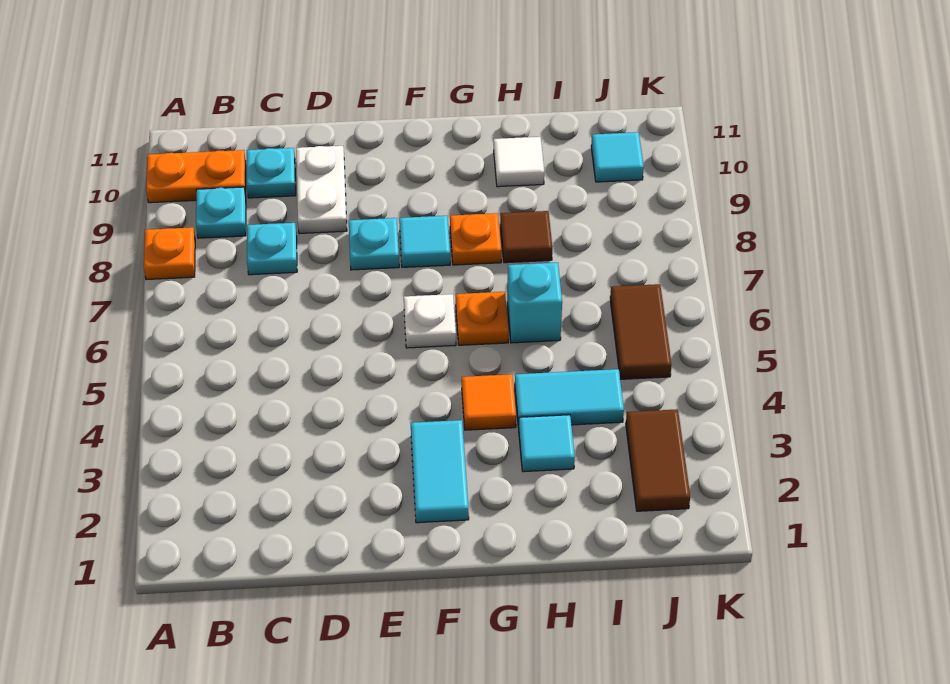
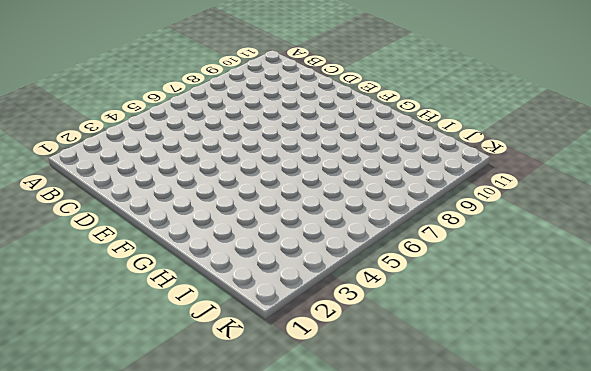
none -> orange 1x1 plate [144,227,195,280]
none -> orange 1x2 plate [146,150,246,203]
none -> cyan 1x1 plate [196,187,246,238]

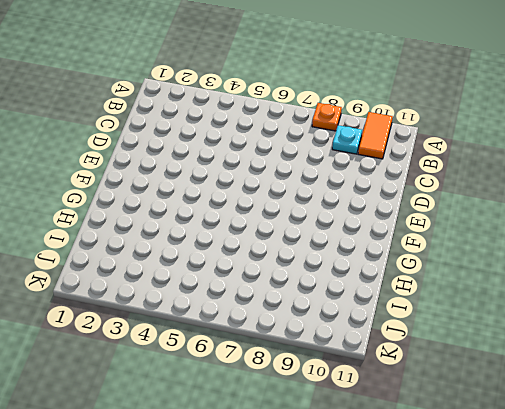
orange 1x2 tile [358,112,393,159] -> orange 1x2 plate [146,150,246,203]
none -> cyan 1x1 plate [247,223,297,275]
none -> cyan 1x1 plate [247,148,296,198]
none -> white 1x2 plate [296,146,347,234]

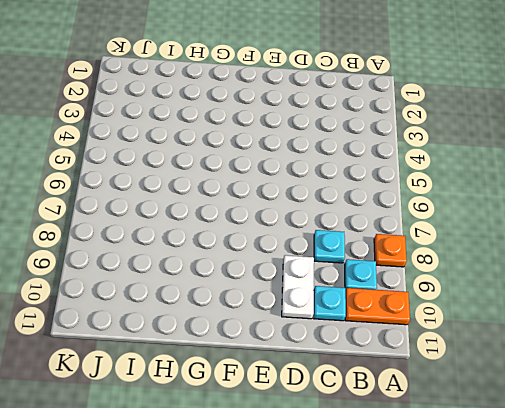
none -> cyan 1x1 plate [349,218,399,270]
none -> cyan 1x2 tile [411,420,469,523]
none -> white 1x1 plate [404,294,456,348]

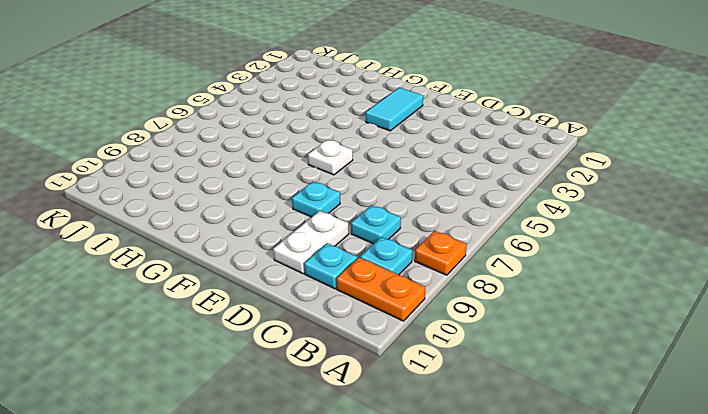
none -> cyan 1x1 tile [399,216,450,267]
none -> orange 1x1 tile [462,374,516,430]
none -> orange 1x1 plate [456,292,509,345]

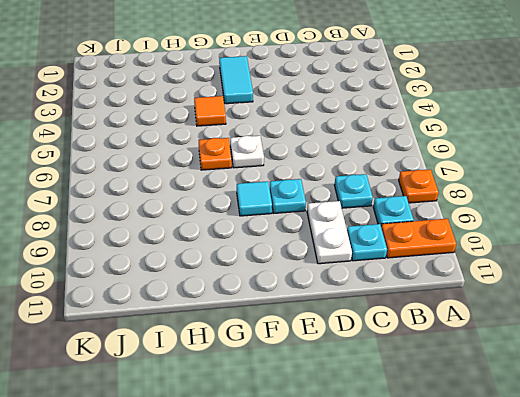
none -> orange 1x1 plate [450,213,501,265]
none -> cyan 1x1 tile [519,415,575,472]
none -> cyan 1x2 tile [515,369,624,427]

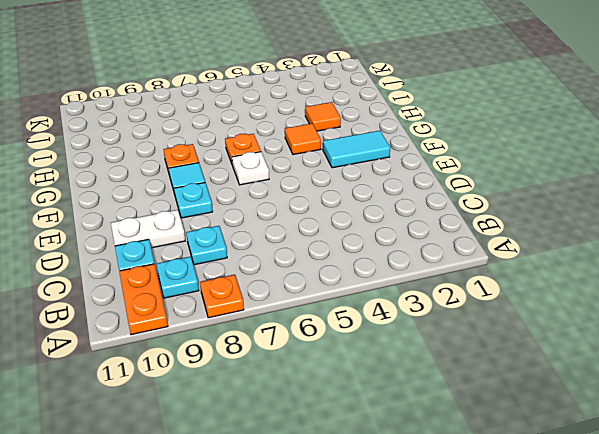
orange 1x1 tile [305,102,341,131] -> cyan 1x1 tile [519,415,575,472]
none -> cyan 1x2 tile [515,369,624,427]
none -> cyan 1x1 brick [507,263,562,343]
none -> brown 1x1 tile [500,211,552,263]

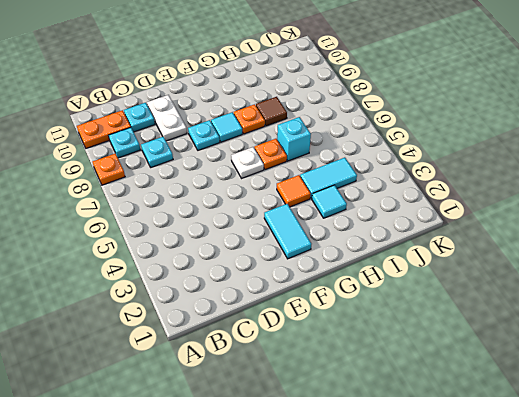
none -> white 1x1 tile [494,137,544,187]
none -> brown 1x2 tile [626,409,690,511]
none -> brown 1x2 tile [610,284,672,379]

